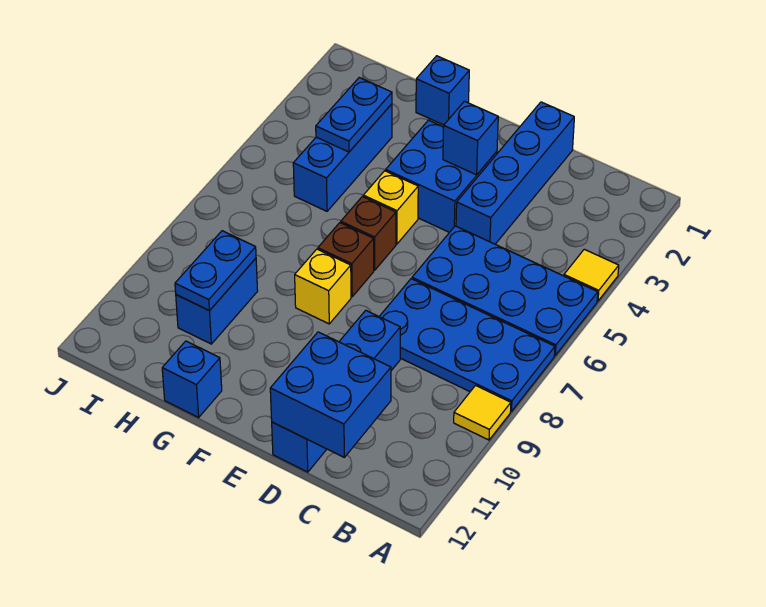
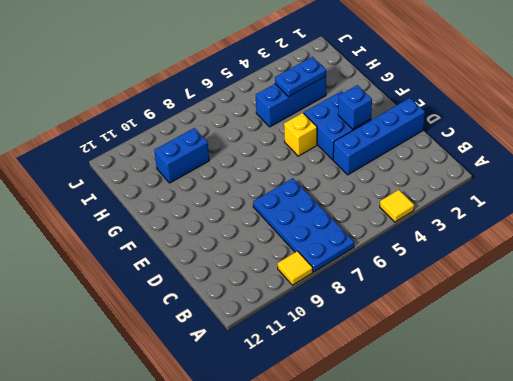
none -> blue 2x4 plate [412,226,598,355]
none -> blue 1x4 brick [272,310,400,472]
none -> brown 1x1 brick [341,197,396,270]

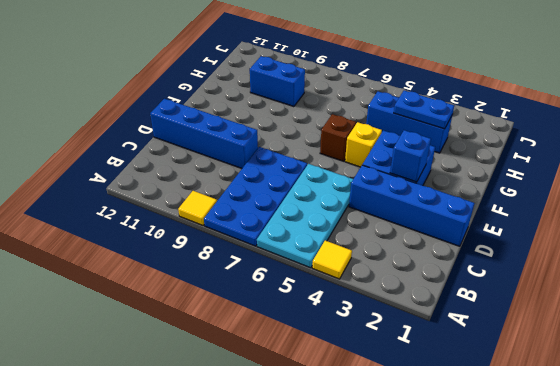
cyan 2x4 plate [257,164,353,268] -> blue 2x4 plate [412,226,598,355]
none -> brown 1x1 brick [318,223,374,297]
none -> yellow 1x1 brick [295,249,351,324]
none -> blue 1x1 brick [416,56,469,125]

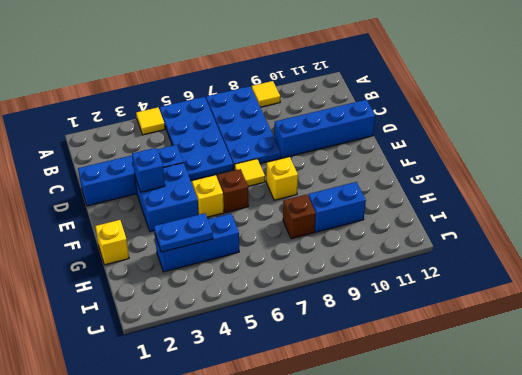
yellow 1x1 tile [234,159,265,186] -> none
yellow 1x1 brick [95,220,129,265] -> blue 1x1 brick [416,56,469,125]
brown 1x1 brick [283,194,316,239] -> brown 1x1 brick moved to [318,223,374,297]
none -> blue 1x1 brick [162,341,222,417]
none -> blue 2x2 brick [270,332,391,457]
none -> blue 1x2 plate [175,231,256,311]

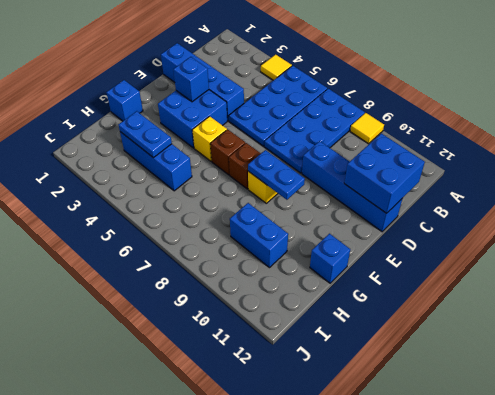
blue 1x2 plate [248,150,305,200] -> blue 1x2 plate moved to [175,231,256,311]

